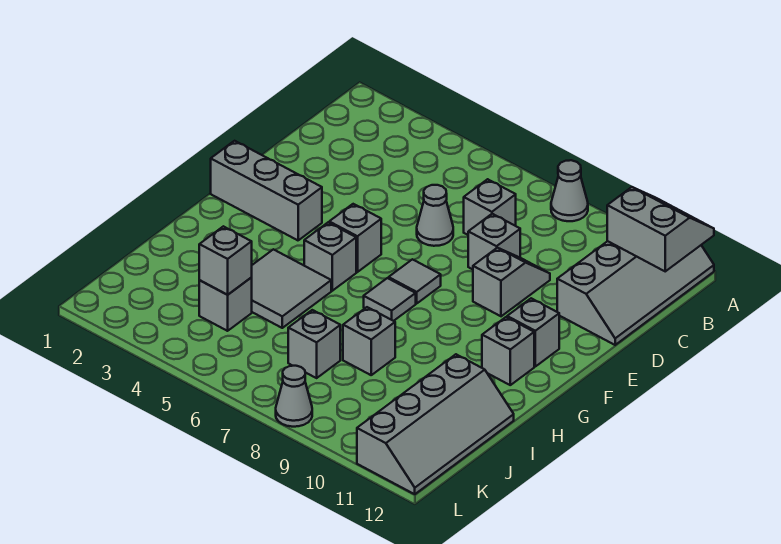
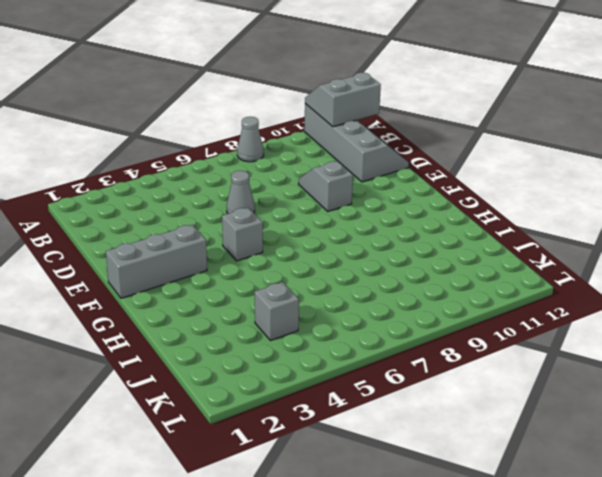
none -> grey 1x1 brick [464,179,516,235]
none -> grey 1x1 brick [468,214,520,269]
none -> grey 1x1 tile [389,259,441,303]

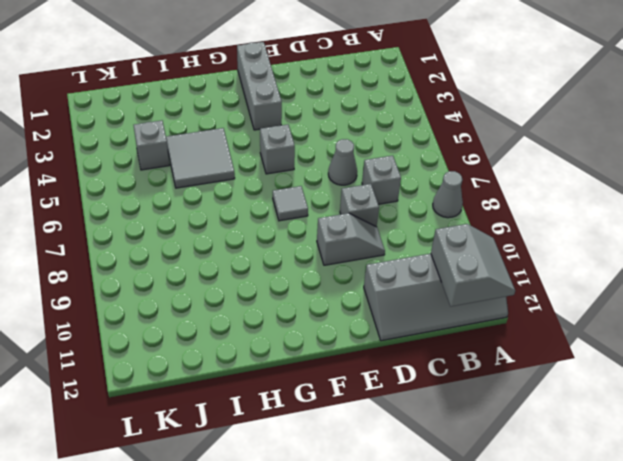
none -> grey 1x1 brick [507,298,559,366]
none -> grey 1x1 brick [304,223,356,291]
none -> grey 1x1 tile [364,278,416,321]

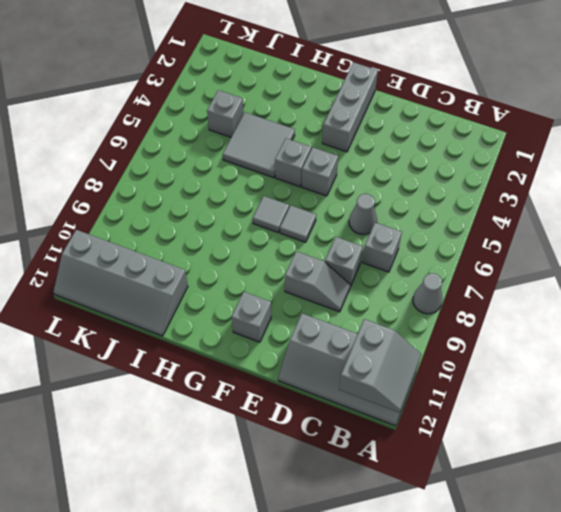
none -> grey 1x1 brick [482,317,534,385]
none -> grey 1x1 brick [343,307,395,375]
none -> grey 1x1 brick [288,310,340,378]

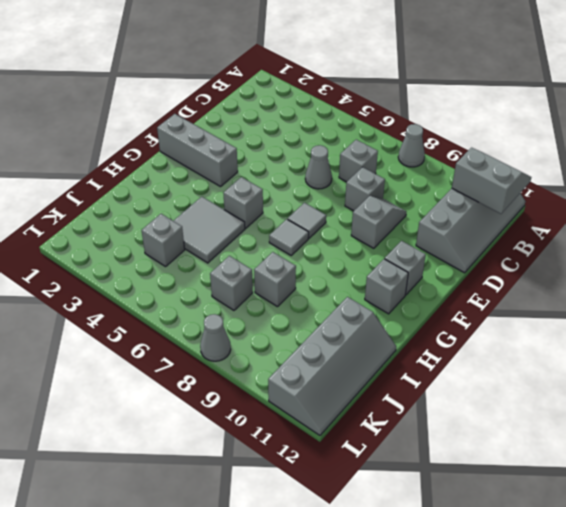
none -> grey 1x1 brick [329,204,381,272]
none -> grey 1x1 brick [199,226,252,295]

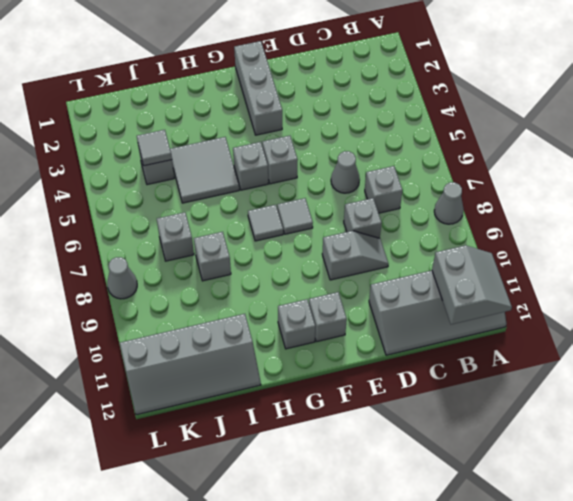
grey 1x1 tile [137,130,172,166] -> grey 1x1 brick [199,226,252,295]

